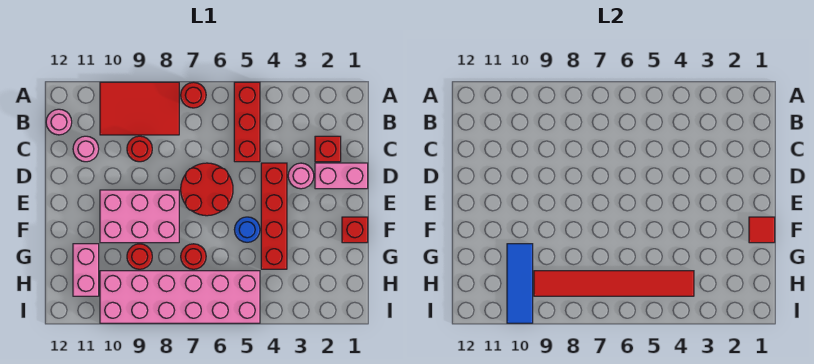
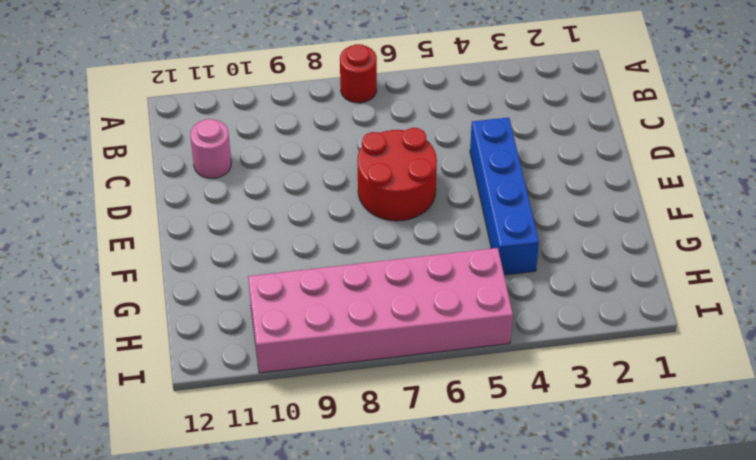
blue 1x4 brick [470,118,539,275] -> red 1x4 brick [261,163,287,269]
none -> red 1x3 brick [234,82,260,162]
none -> red 2x3 tile [100,82,179,135]
none -> pink 1x1 round brick [46,109,72,135]

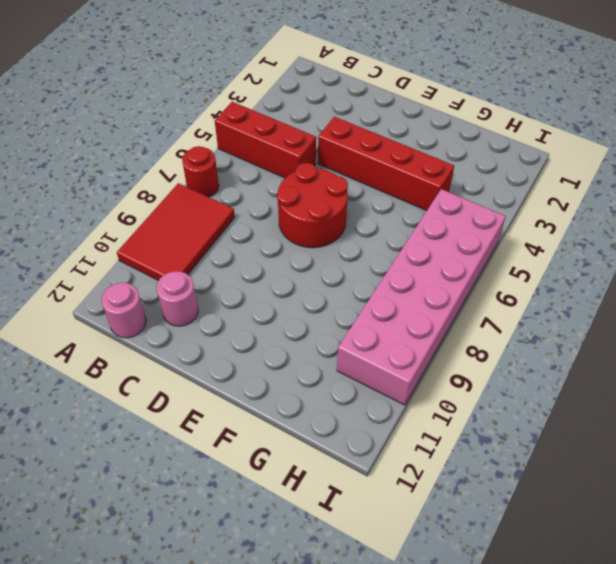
none -> red 1x1 brick [315,136,341,162]
none -> red 1x1 round brick [127,136,152,162]
none -> pink 1x2 brick [315,163,368,189]

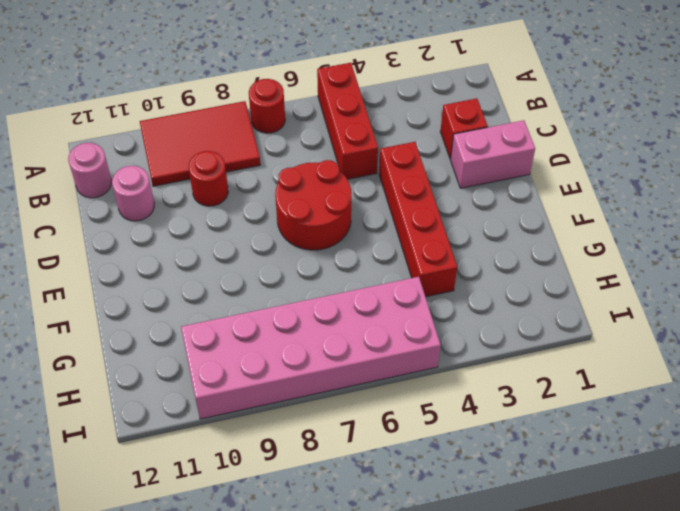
none -> pink 1x1 round brick [288,163,314,189]
none -> pink 2x3 brick [100,190,179,243]
none -> red 1x1 brick [342,217,368,243]

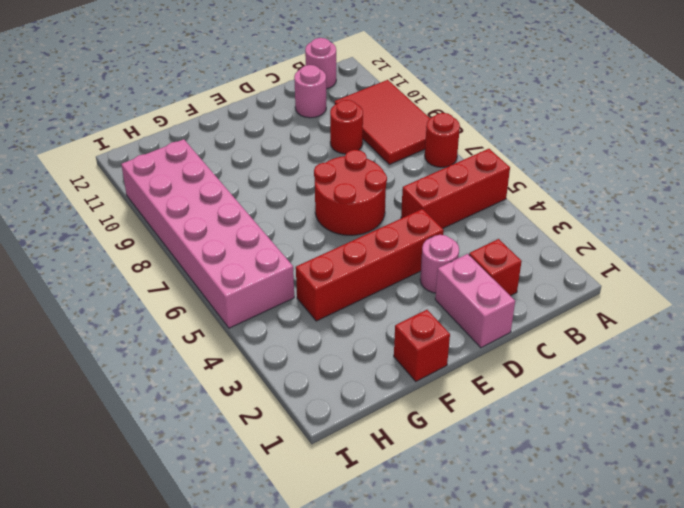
none -> pink 2x3 brick [100,190,179,243]
none -> blue 1x1 round brick [234,217,260,242]
none -> red 1x1 round brick [181,244,206,269]

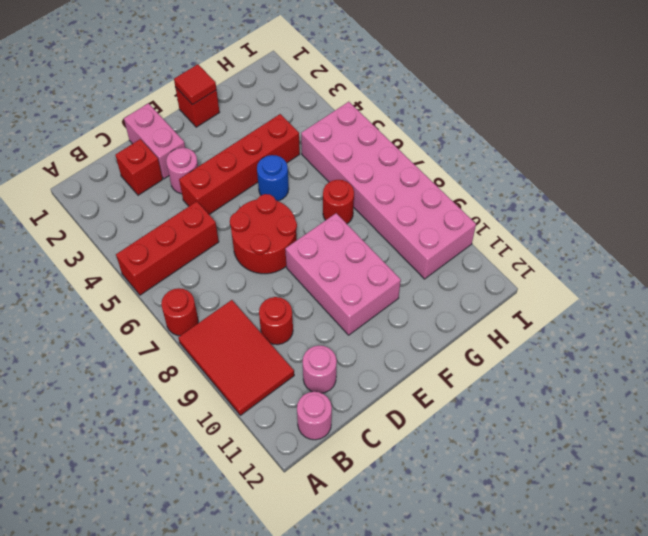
none -> red 1x1 round brick [127,244,152,269]
none -> pink 1x2 brick [73,244,99,296]
none -> blue 1x3 tile [507,244,533,323]

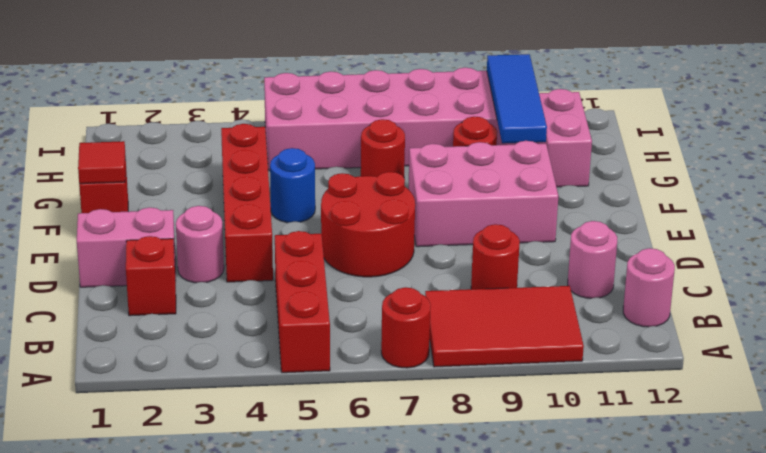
none -> red 1x6 tile [534,271,694,296]

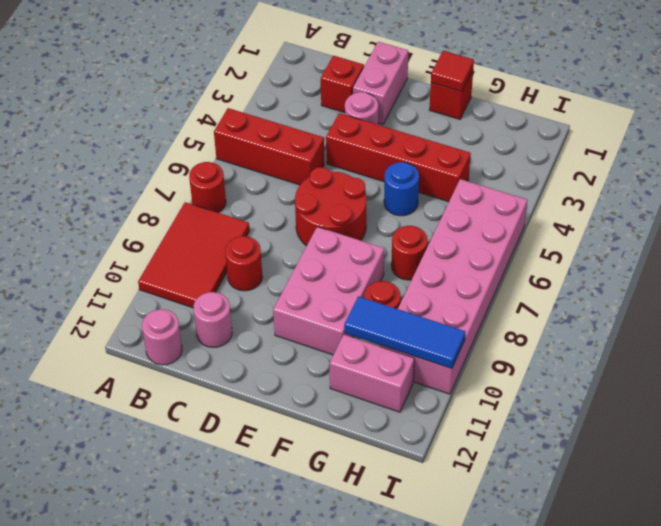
none -> red 1x6 tile [534,271,694,296]

